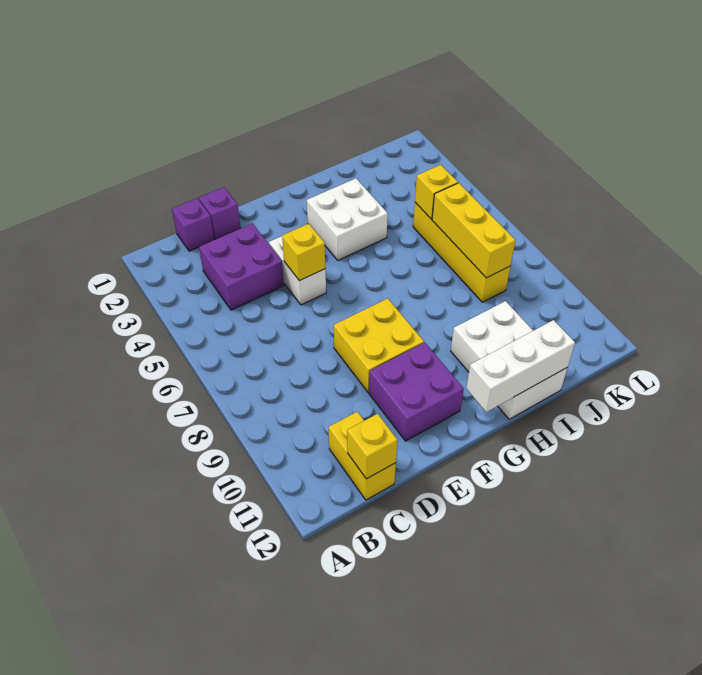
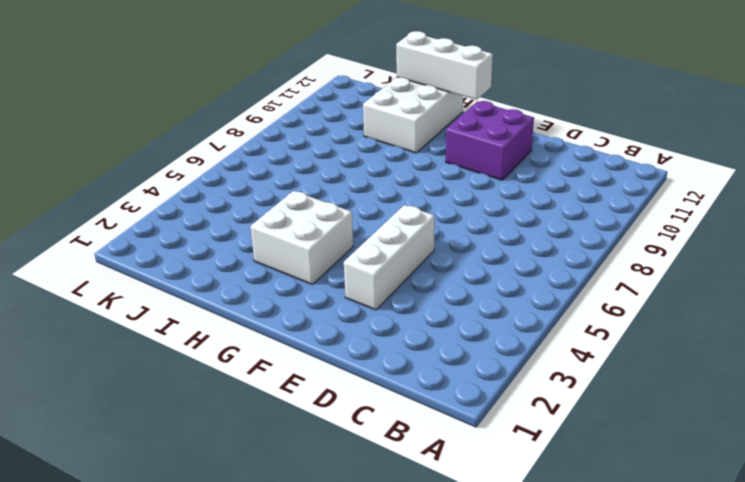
white 1x3 brick [344,205,435,310] -> white 1x2 brick [269,236,326,305]
none -> purple 1x1 brick [172,198,214,251]
none -> purple 2x2 brick [199,224,284,310]
none -> yellow 1x2 brick [329,412,396,500]

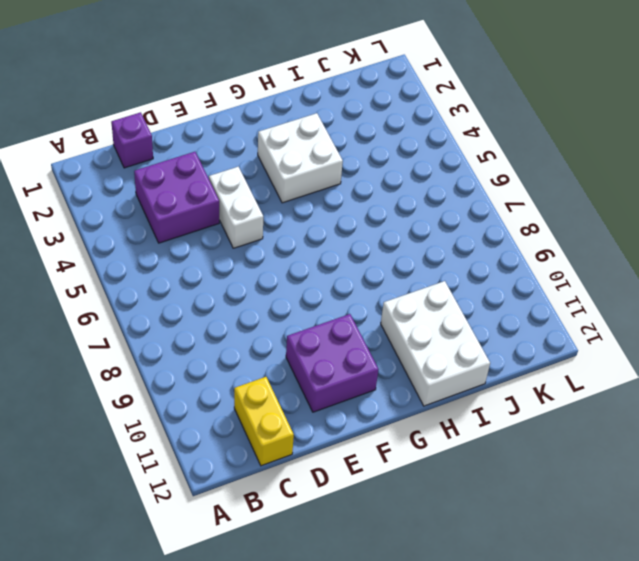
none -> purple 1x1 brick [199,187,241,239]
none -> yellow 2x2 brick [334,298,424,393]
none -> yellow 1x4 brick [413,202,510,302]

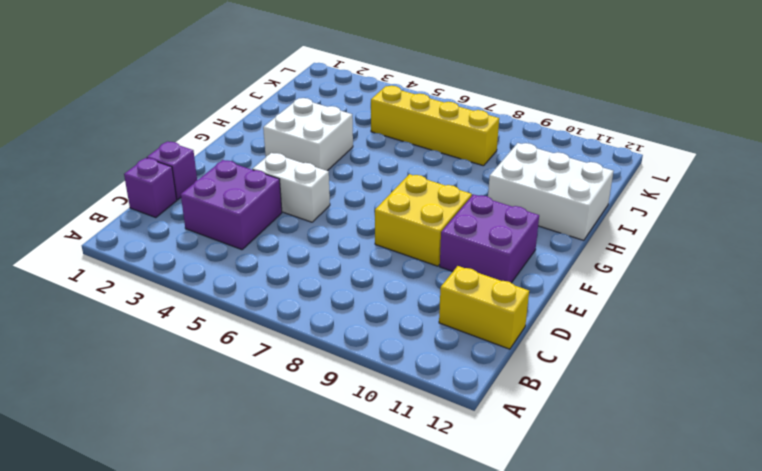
none -> yellow 1x1 brick [347,414,397,479]
none -> yellow 1x1 brick [282,224,325,281]
none -> white 1x3 brick [466,320,575,412]

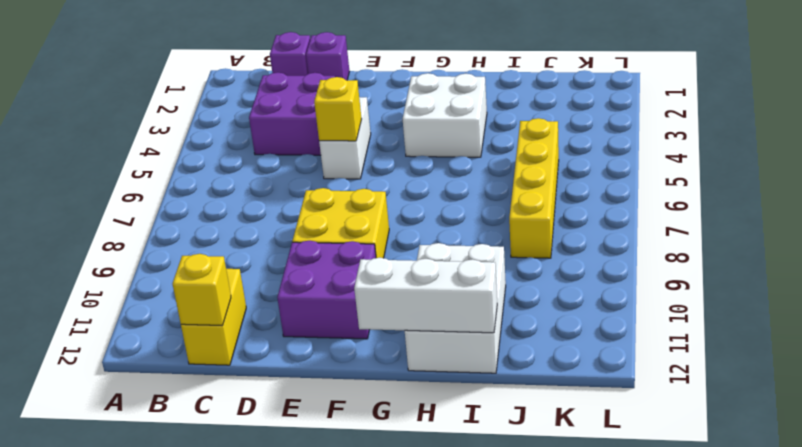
none -> yellow 1x1 brick [415,165,458,219]
none -> yellow 1x3 brick [432,183,516,278]

